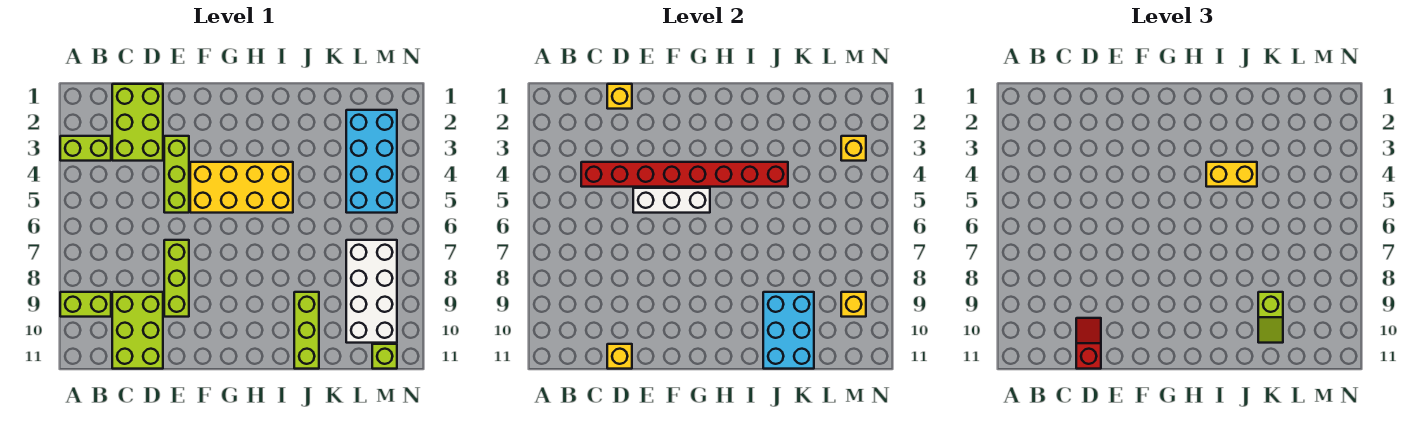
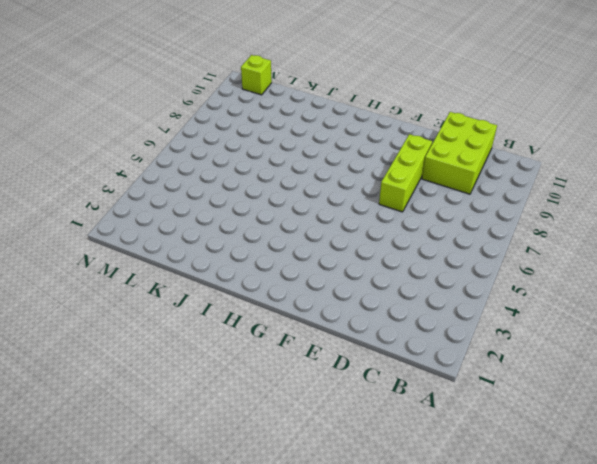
none -> lime 1x2 brick [60,136,111,161]
none -> lime 1x2 brick [60,292,111,317]
none -> lime 2x3 brick [112,84,163,161]

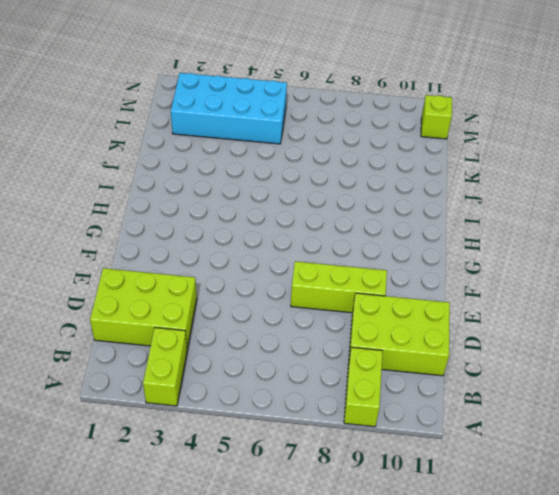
none -> lime 1x3 brick [164,136,189,213]
none -> yellow 2x4 brick [190,162,293,213]
none -> lime 1x3 brick [294,292,319,369]

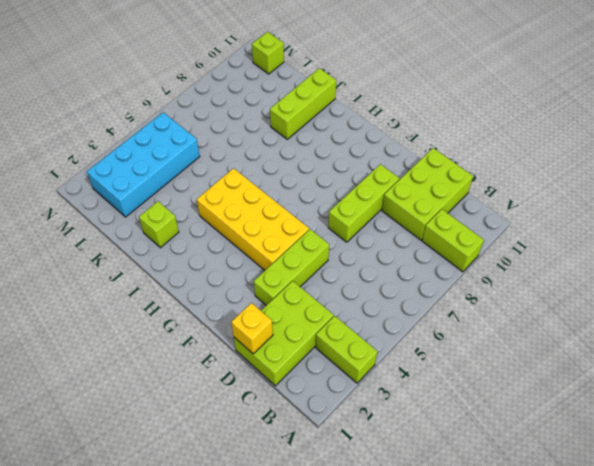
lime 1x1 brick [139,201,179,248] -> none
none -> white 2x4 brick [346,240,397,343]
none -> red 1x8 brick [581,162,788,187]
none -> yellow 1x1 brick [607,344,632,369]

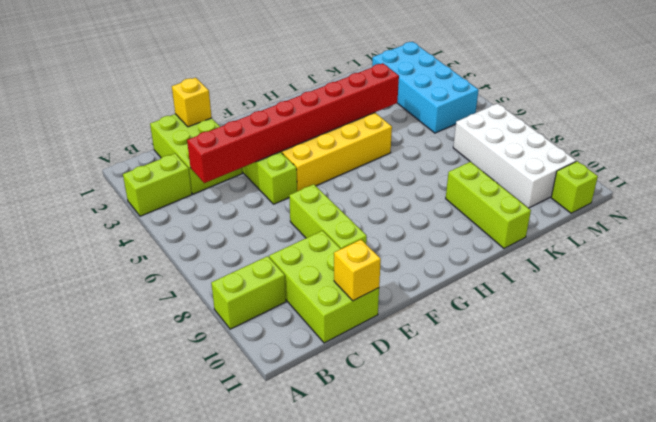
none -> white 1x3 brick [633,188,710,213]
none -> cyan 2x3 brick [763,292,814,369]
none -> yellow 1x1 brick [841,136,866,161]

